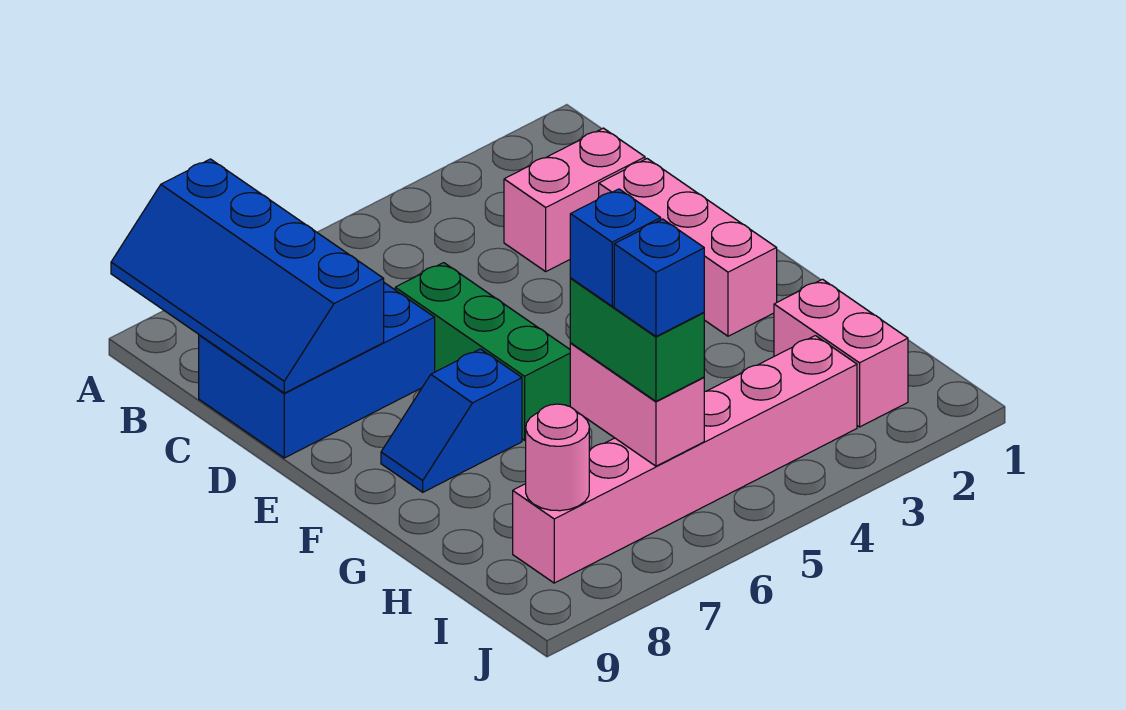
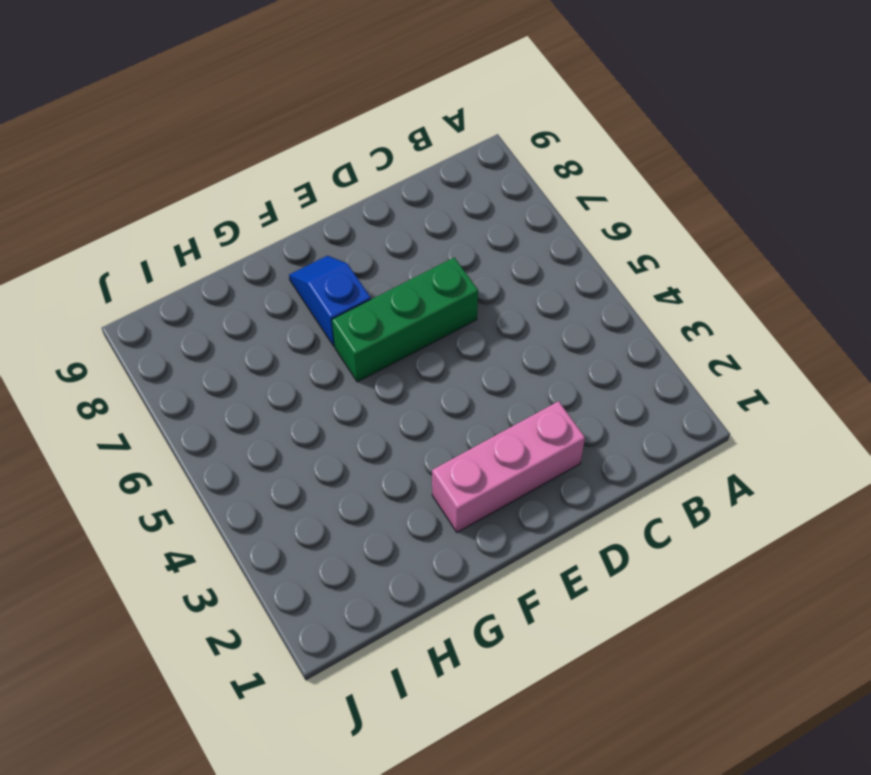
none -> pink 1x2 brick [504,128,645,271]
none -> blue 2x3 brick [199,283,435,458]
none -> pink 1x2 brick [774,279,908,427]

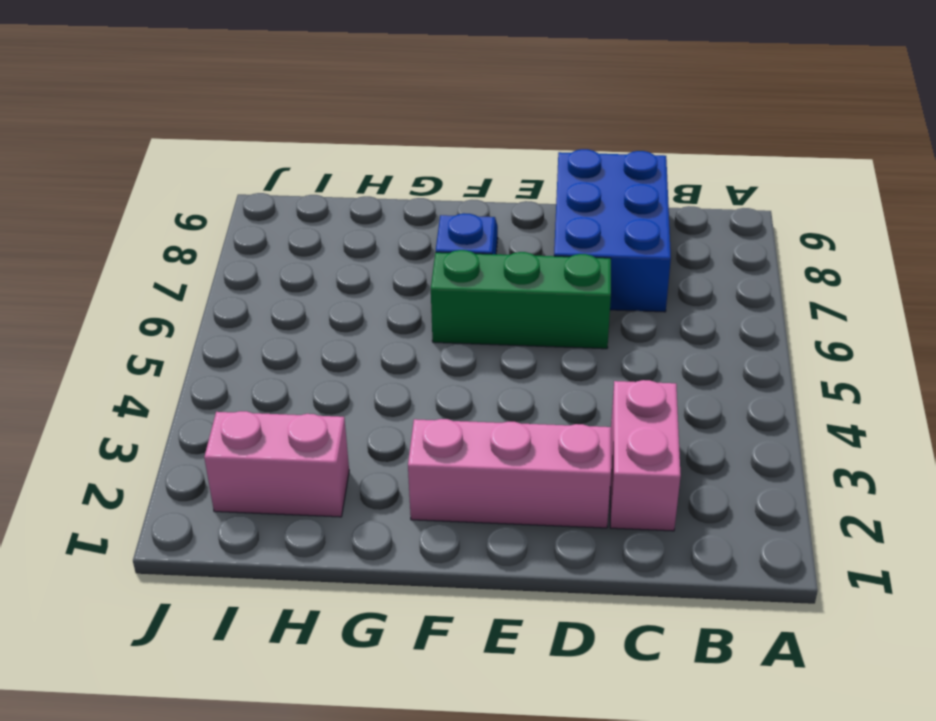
none -> pink 1x6 brick [513,336,857,583]
none -> blue 2x4 slope [111,159,384,393]
none -> pink 1x2 brick [570,343,704,466]

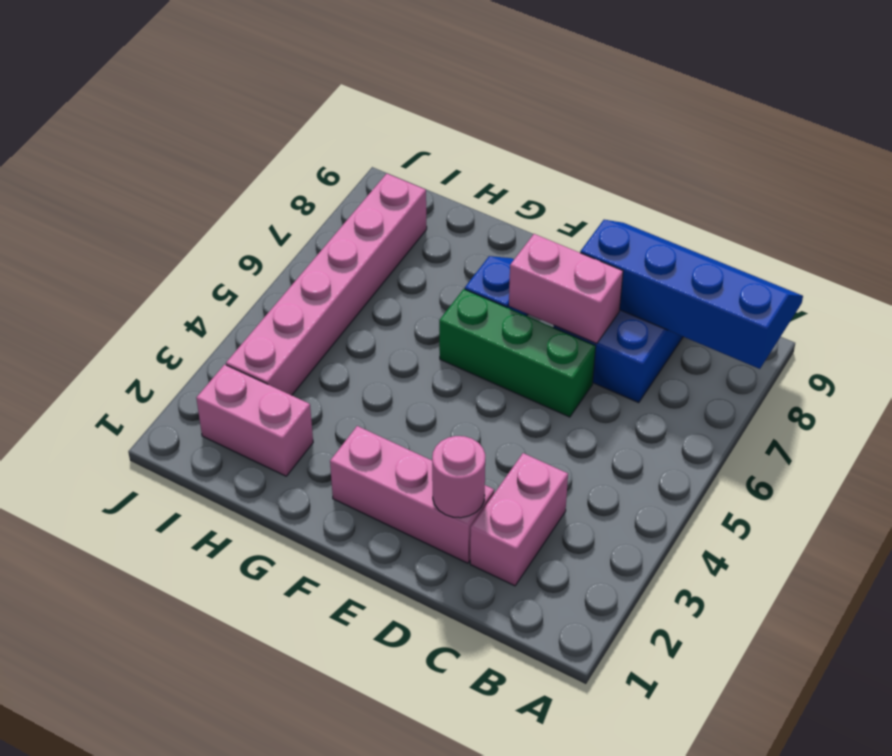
pink 1x1 round brick [432,436,485,518] -> pink 1x1 round brick moved to [526,404,589,511]
pink 1x2 brick [509,234,623,344] -> pink 1x2 brick moved to [570,343,704,466]
none -> green 1x2 brick [570,278,704,401]
none -> blue 1x1 brick [570,189,661,306]
none -> blue 1x1 brick [614,219,704,337]

